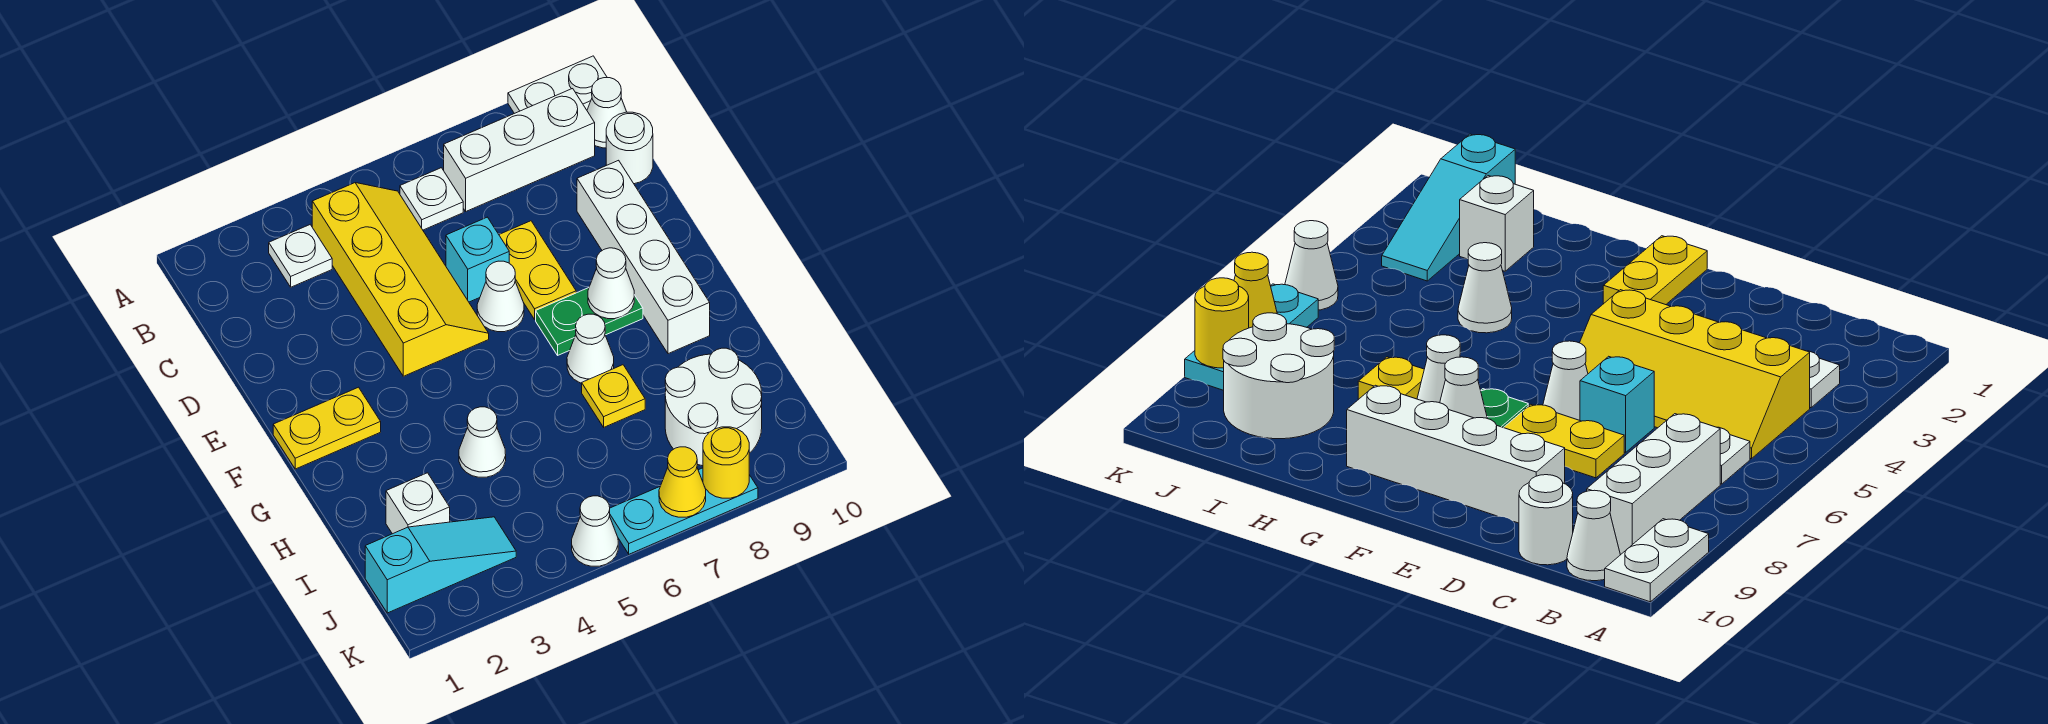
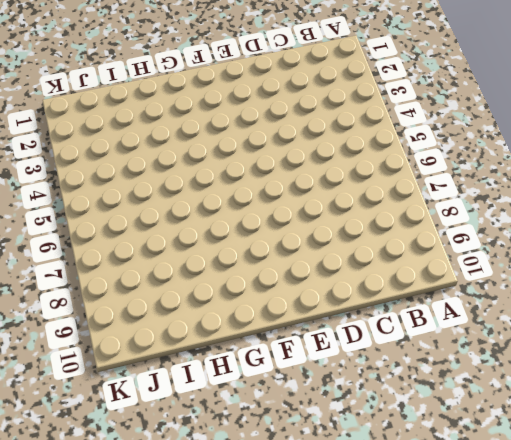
none -> white 1x2 plate [508,56,607,114]
none -> white 1x1 plate [269,225,332,287]
none -> yellow 2x4 slope [312,183,489,376]

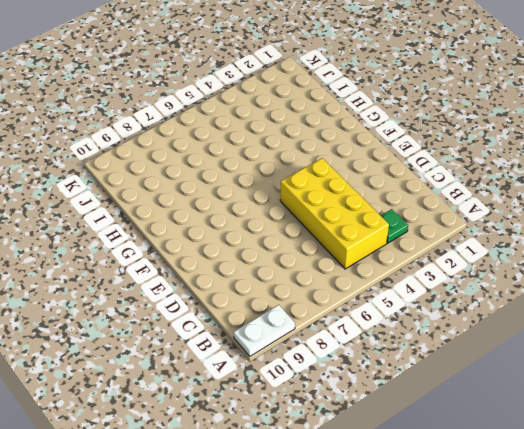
green 1x1 plate [381,209,408,243] -> white 1x1 plate [269,225,332,287]
yellow 2x4 brick [280,158,389,269] -> yellow 2x4 slope [312,183,489,376]
none -> white 1x1 plate [400,168,463,230]
none -> white 1x3 brick [444,89,595,211]
none -> white 1x1 cone [587,78,627,148]

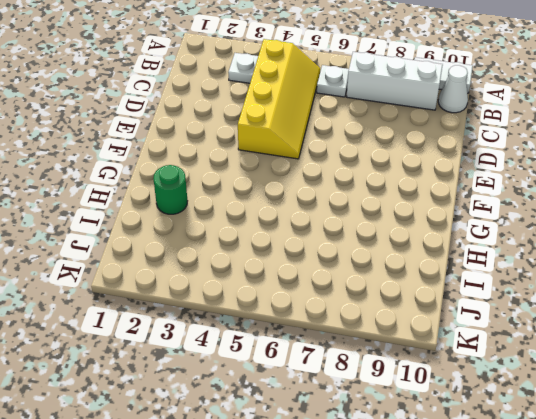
green 1x1 round brick [153,165,187,214] -> none
none -> white 1x1 round brick [606,112,653,184]
none -> cyan 1x1 brick [446,217,509,302]
none -> yellow 1x2 plate [499,221,576,319]

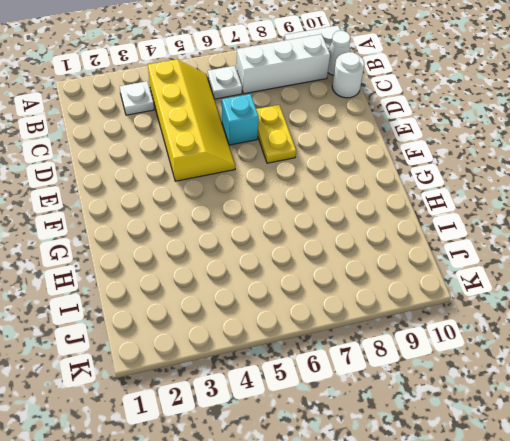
none -> white 1x4 brick [577,160,710,354]
none -> white 1x1 cone [477,261,524,332]
none -> yellow 1x2 plate [273,387,381,469]

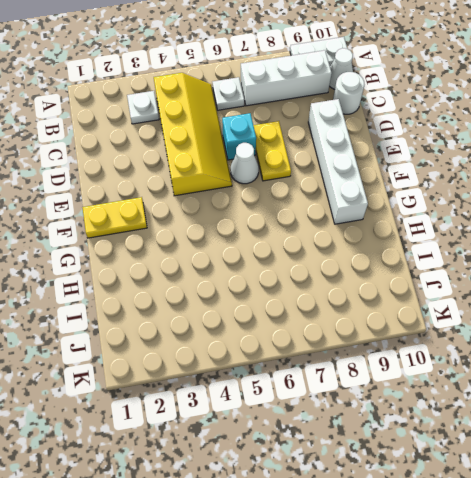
none -> green 1x2 plate [536,288,643,355]
none -> white 1x1 cone [567,314,614,383]
none -> white 1x1 cone [459,407,506,477]

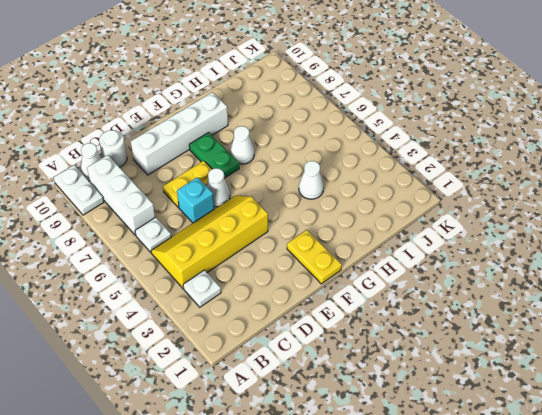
none -> yellow 1x1 plate [582,365,645,427]
none -> white 1x1 brick [386,473,450,534]
none -> white 2x2 round brick [665,348,762,466]

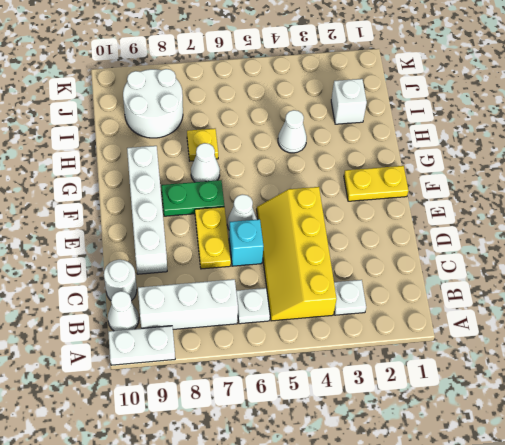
none -> cyan 1x3 slope [365,517,516,613]
none -> white 1x1 cone [572,496,618,566]
none -> cyan 1x3 plate [610,468,758,554]

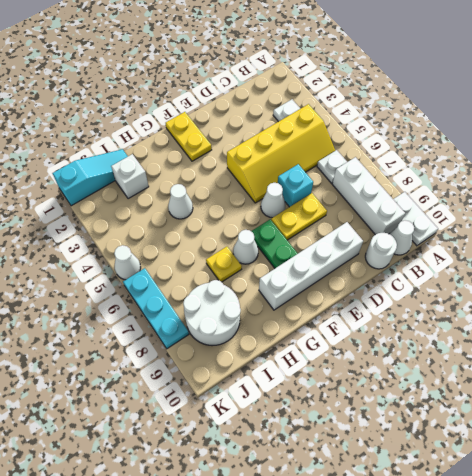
cyan 1x3 slope [52,149,128,206] -> cyan 1x3 slope turned to [365,517,516,613]
none -> white 1x1 cone [588,248,634,319]
none -> yellow 1x1 cone [659,447,706,517]
none -> yellow 1x1 round brick [703,427,749,498]

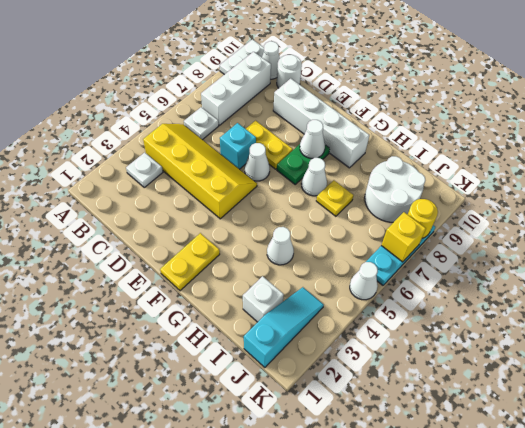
yellow 1x1 brick [381,212,426,262] -> yellow 1x1 cone [659,447,706,517]

